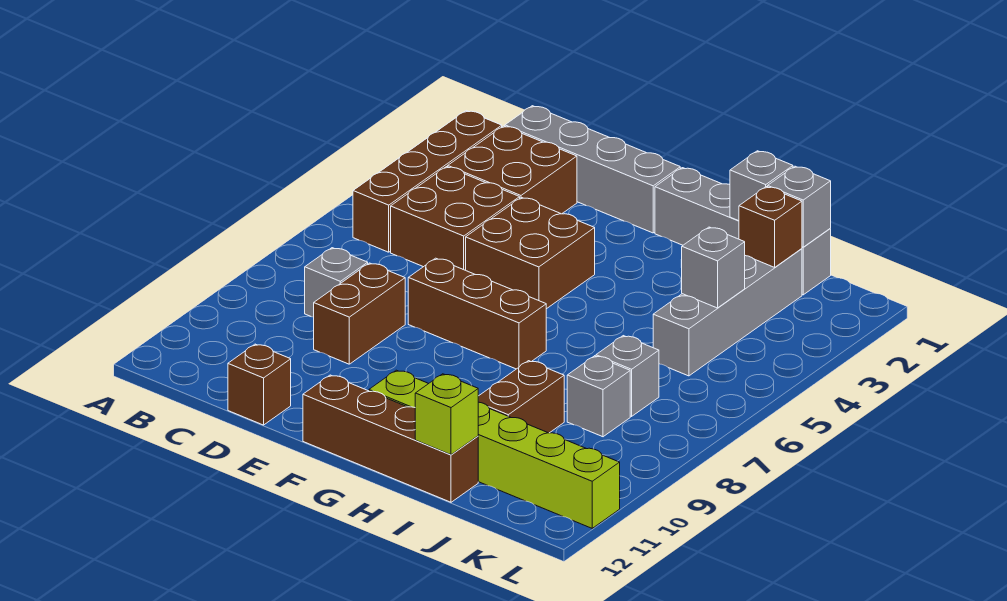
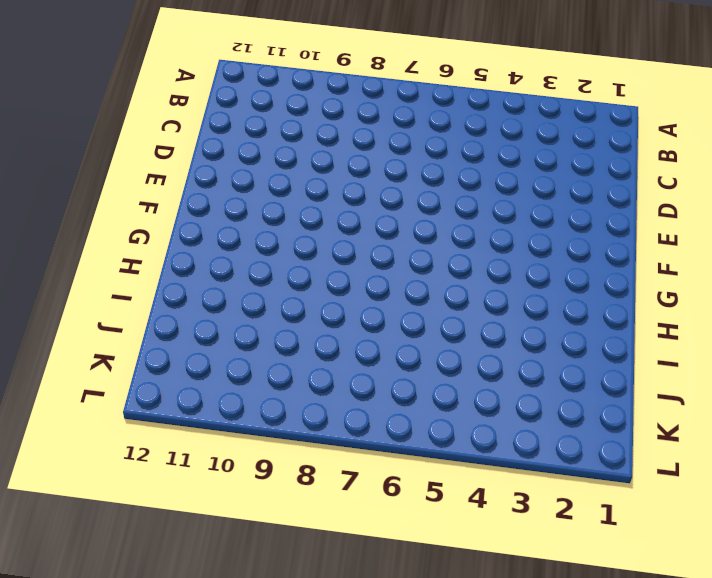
none -> brown 1x4 brick [353,111,502,252]
none -> grey 1x4 brick [505,106,680,233]
none -> brown 2x2 brick [448,126,577,214]

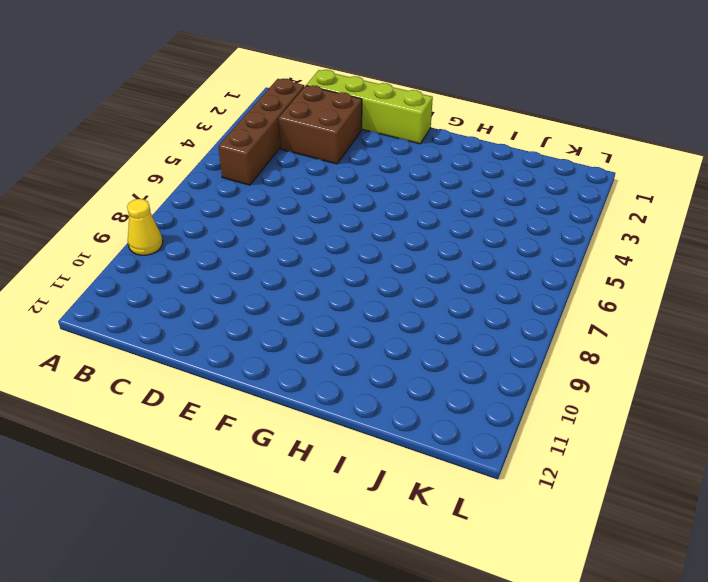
yellow 1x1 cone [127,199,163,255] -> none
lime 1x4 brick [306,70,433,144] -> grey 1x4 brick [505,106,680,233]
none -> brown 2x2 brick [391,167,520,270]
none -> grey 1x1 brick [305,248,368,317]
none -> brown 1x2 brick [314,263,405,364]

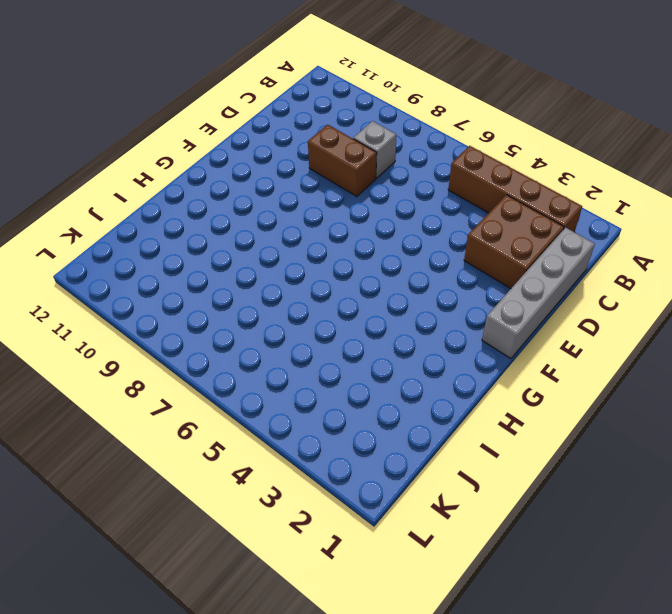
none -> brown 2x2 brick [391,167,520,270]
none -> brown 1x1 brick [228,344,291,425]
none -> brown 2x2 brick [466,198,595,309]

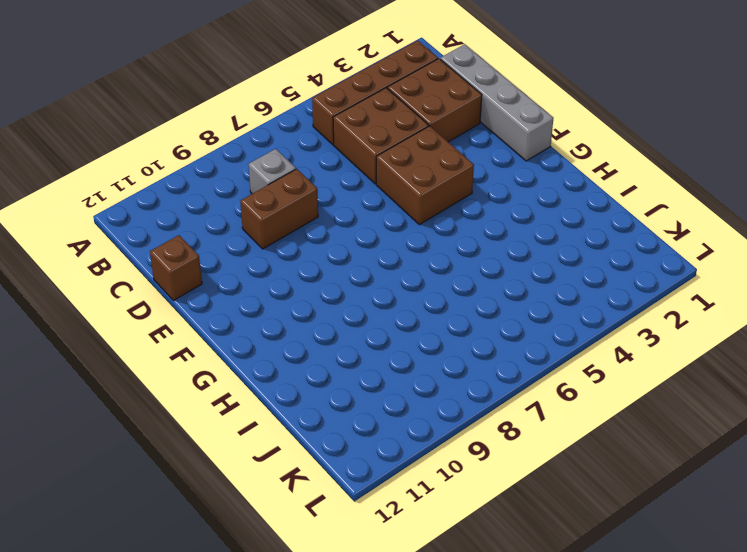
none -> brown 1x3 brick [408,258,546,369]
none -> brown 1x4 brick [303,375,478,502]
none -> grey 1x4 brick [655,168,831,295]

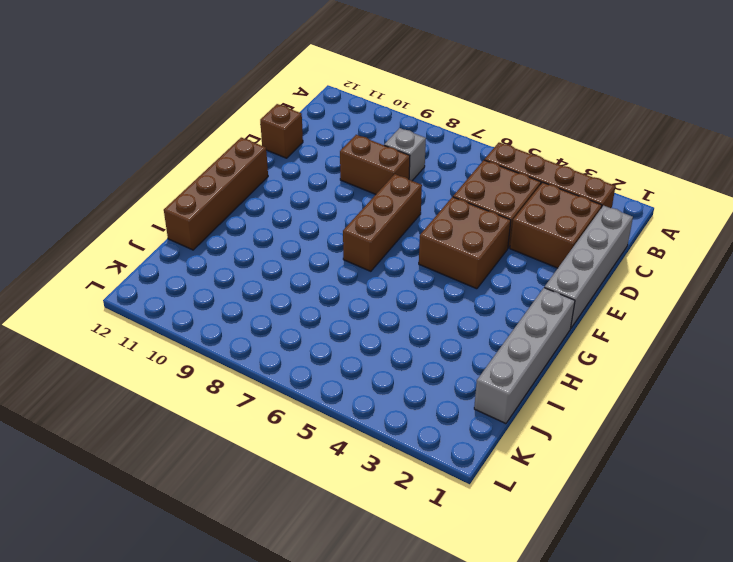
none -> lime 1x6 brick [369,370,620,528]
none -> brown 1x2 brick [478,361,564,433]
none -> grey 1x4 brick [653,249,802,376]

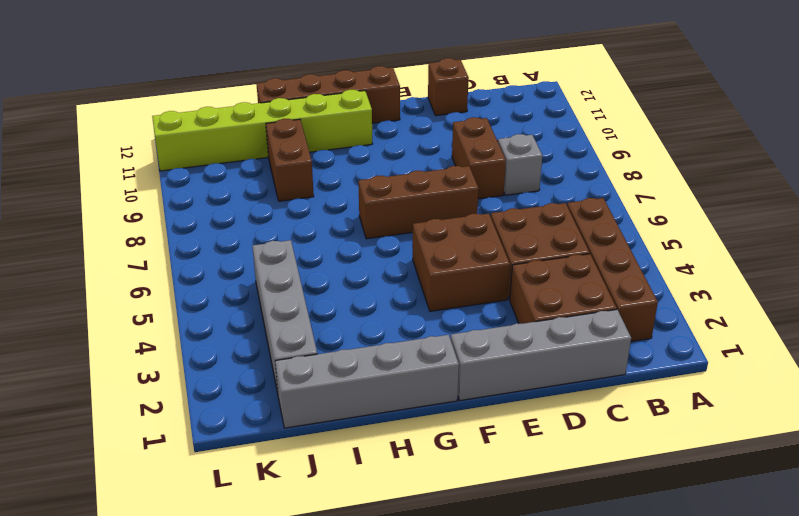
none -> grey 1x1 brick [596,336,659,416]
none -> grey 1x1 brick [567,356,630,437]
none -> grey 1x1 brick [730,151,793,221]

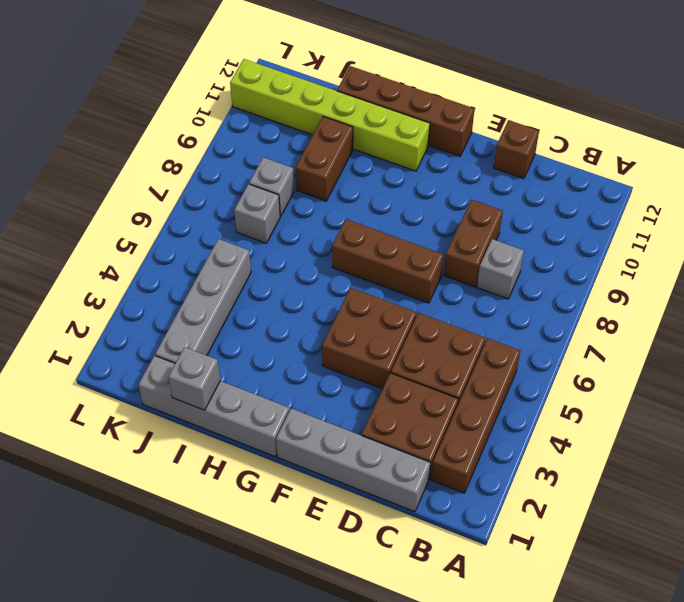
none -> lime 1x1 brick [415,374,478,455]
none -> grey 1x1 brick [768,166,831,247]
none -> brown 1x1 brick [739,187,802,267]

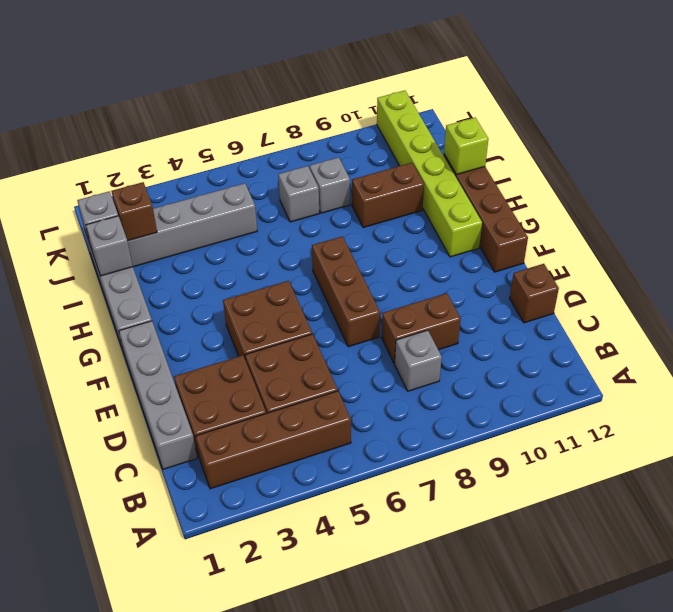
none -> grey 1x1 brick [681,227,745,308]

